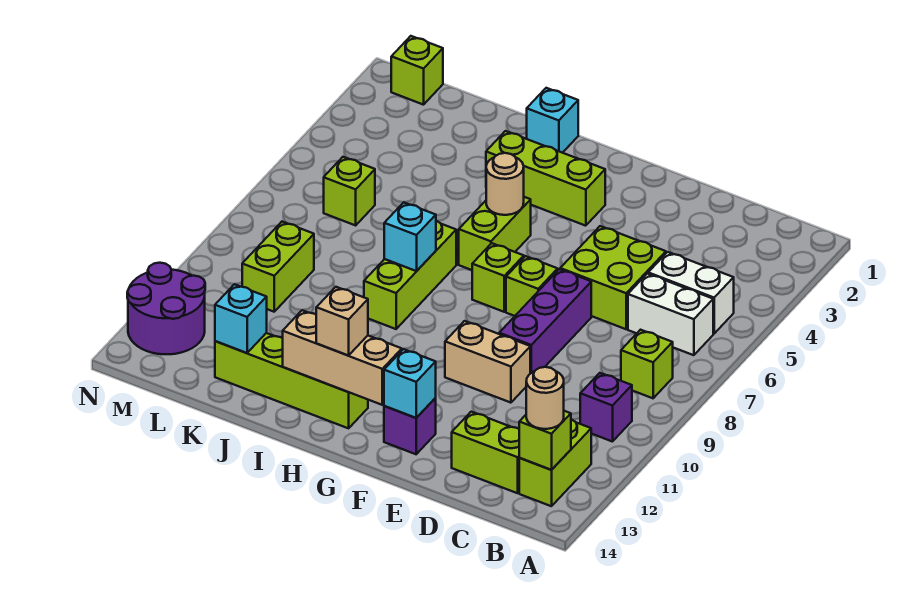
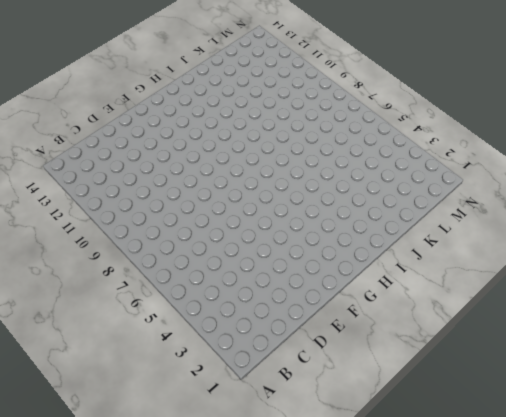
none -> white 1x2 brick [648,252,734,334]
none -> white 1x2 brick [628,274,713,355]
none -> lime 1x1 brick [621,330,673,398]

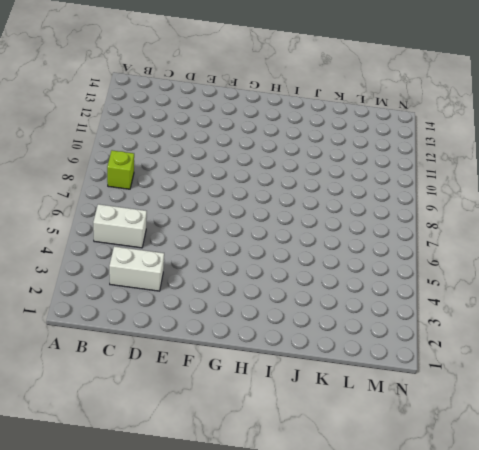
white 1x2 brick [109,246,164,291] -> white 1x2 brick moved to [628,274,713,355]
none -> purple 1x1 brick [580,373,632,442]
none -> lime 1x2 brick [519,419,591,506]
none -> lime 1x2 brick [452,412,519,493]

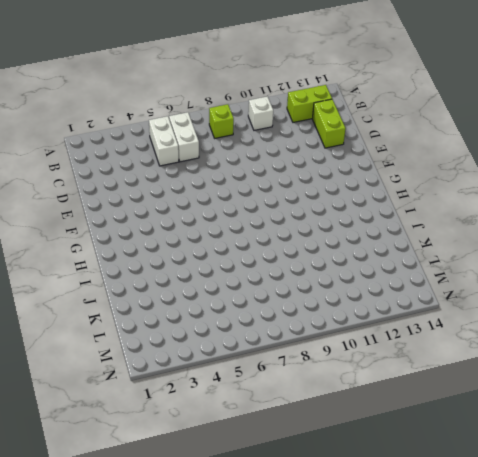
white 1x1 brick [248,96,273,130] -> purple 1x1 brick [580,373,632,442]
none -> lime 2x2 brick [560,226,666,329]
none -> purple 1x3 brick [499,269,591,374]
none -> tan 1x2 brick [445,321,530,403]

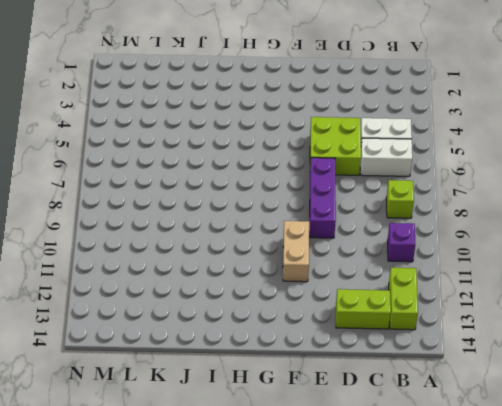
tan 1x2 brick [283,221,309,282] -> tan 1x2 brick turned to [445,321,530,403]
none -> lime 1x1 brick [506,256,558,316]
none -> purple 1x1 brick [384,398,436,454]
none -> lime 1x3 brick [486,131,605,226]

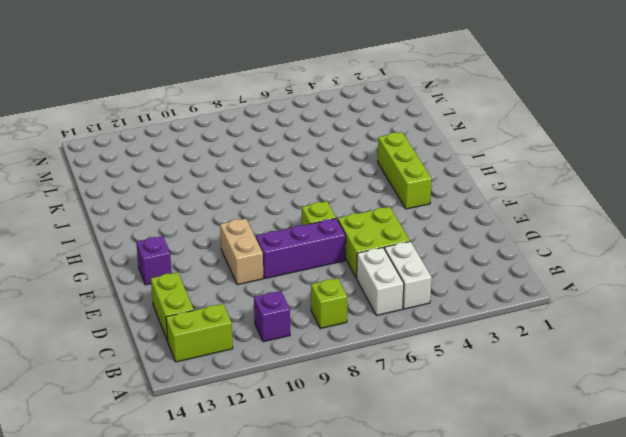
none -> lime 1x1 brick [472,243,524,312]
none -> lime 1x2 brick [459,197,531,270]
none -> lime 1x4 brick [215,333,368,428]

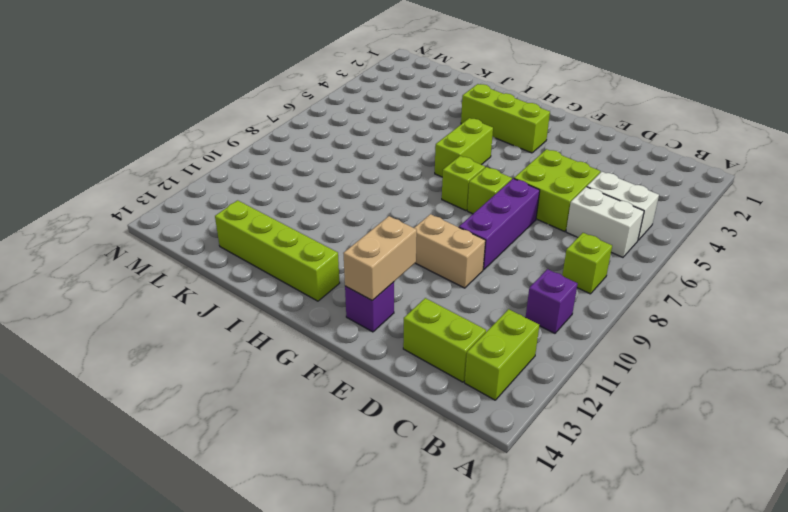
tan 1x2 brick [343,216,417,301] -> cyan 1x1 brick [384,349,436,418]
none -> cyan 1x1 brick [527,88,578,153]
none -> lime 1x3 brick [364,221,456,329]
none -> lime 1x1 brick [324,157,375,225]

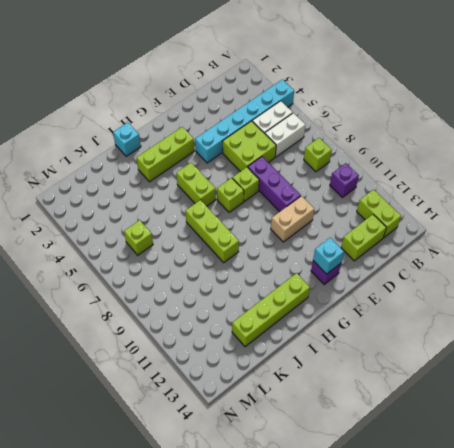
cyan 1x6 brick [195,79,294,163] -> none
none -> lime 1x2 brick [242,222,314,312]
none -> lime 1x1 brick [391,36,443,105]
none -> purple 2x2 round brick [127,263,205,354]

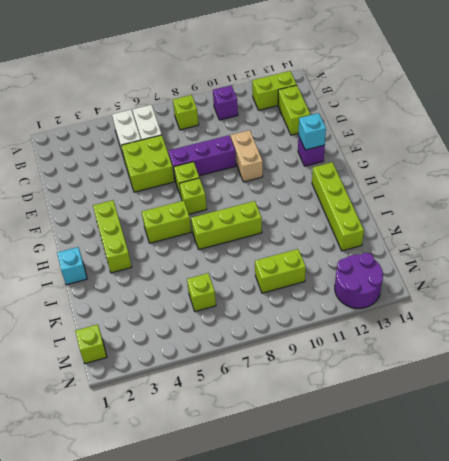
none -> lime 1x1 brick [519,411,571,470]
none -> tan 1x3 brick [283,310,402,405]
none -> tan 1x1 round brick [486,153,524,215]

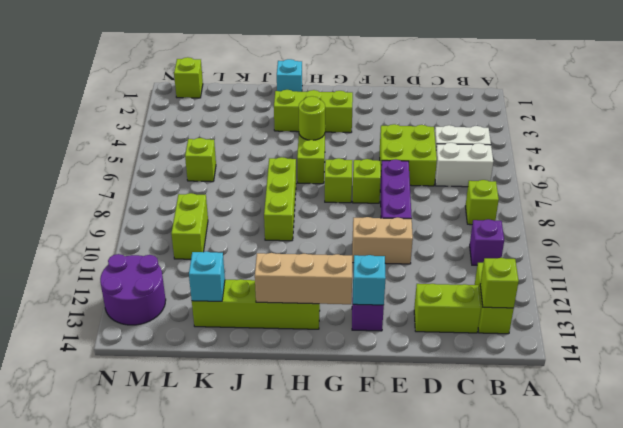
lime 1x1 round brick [299,96,325,140] -> tan 1x1 round brick [486,153,524,215]
none -> cyan 1x1 brick [384,202,436,271]
none -> tan 1x1 round brick [526,367,564,429]
none -> tan 1x1 brick [316,287,368,355]

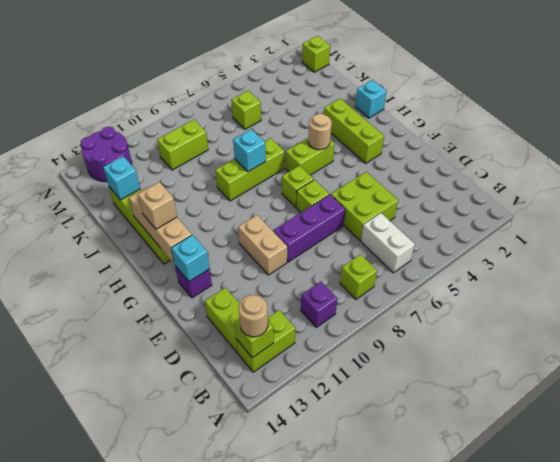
none -> white 1x2 brick [648,252,734,334]

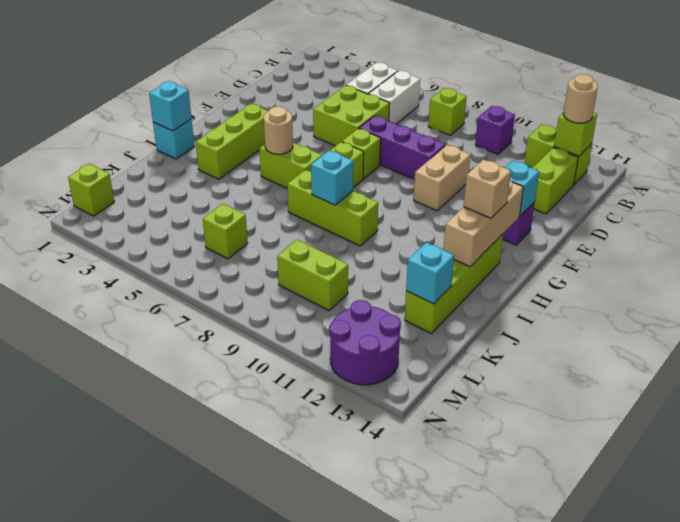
cyan 1x1 brick [149,81,191,131] -> none

